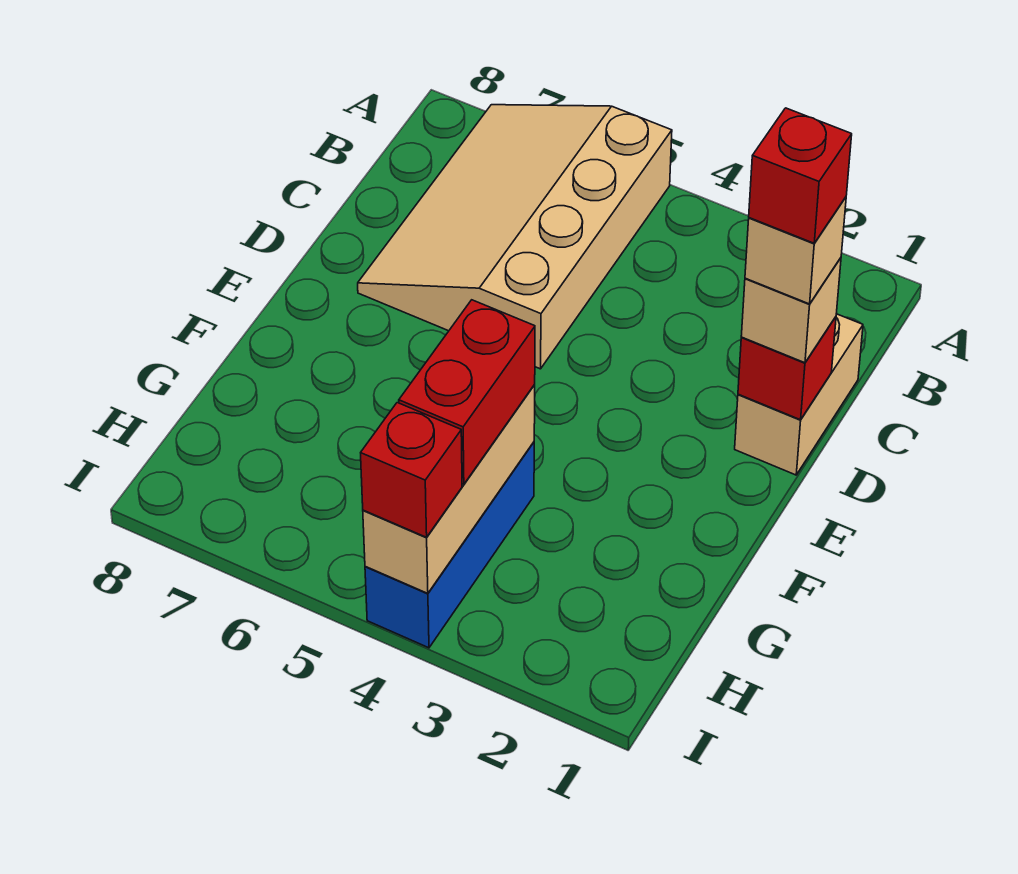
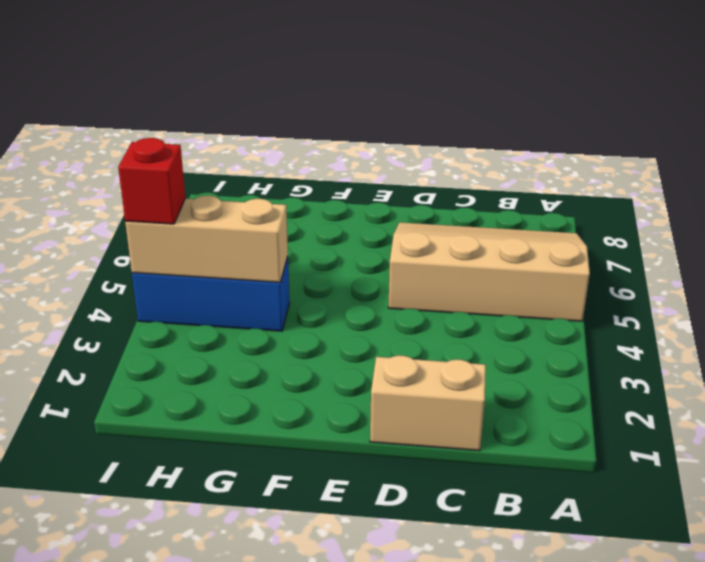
none -> red 1x1 brick [738,317,836,420]
none -> tan 1x1 brick [741,258,841,363]

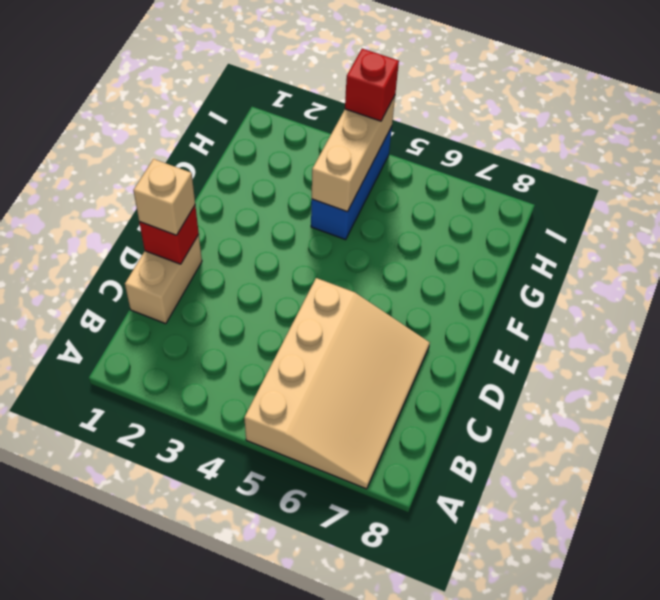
none -> red 1x2 brick [399,300,535,484]
none -> tan 1x1 brick [745,197,846,304]

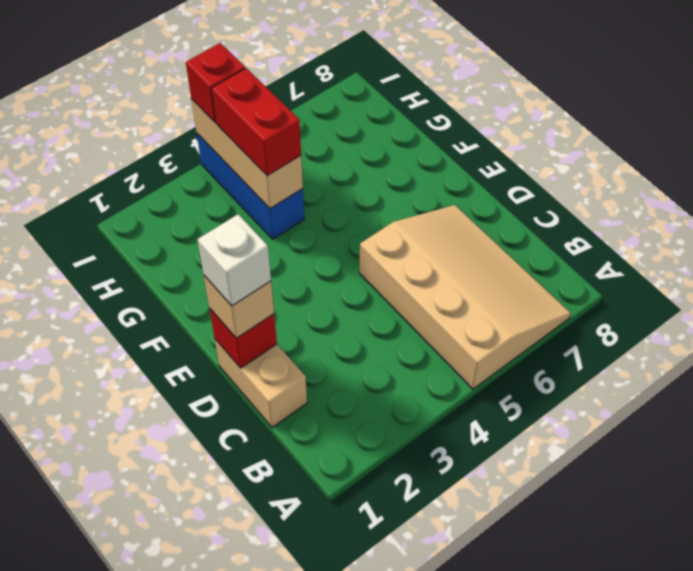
white 1x1 brick [198,214,271,306] -> tan 1x1 brick [745,197,846,304]
none -> red 1x1 brick [749,108,852,243]

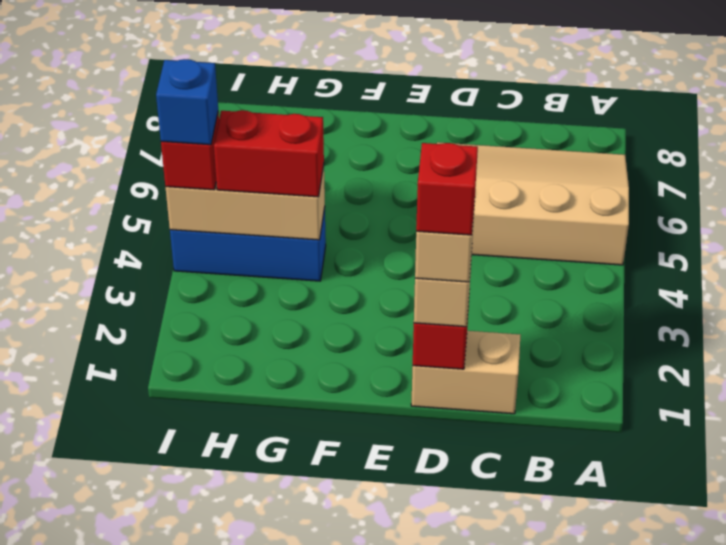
blue 1x1 brick [156,59,218,145] -> none

